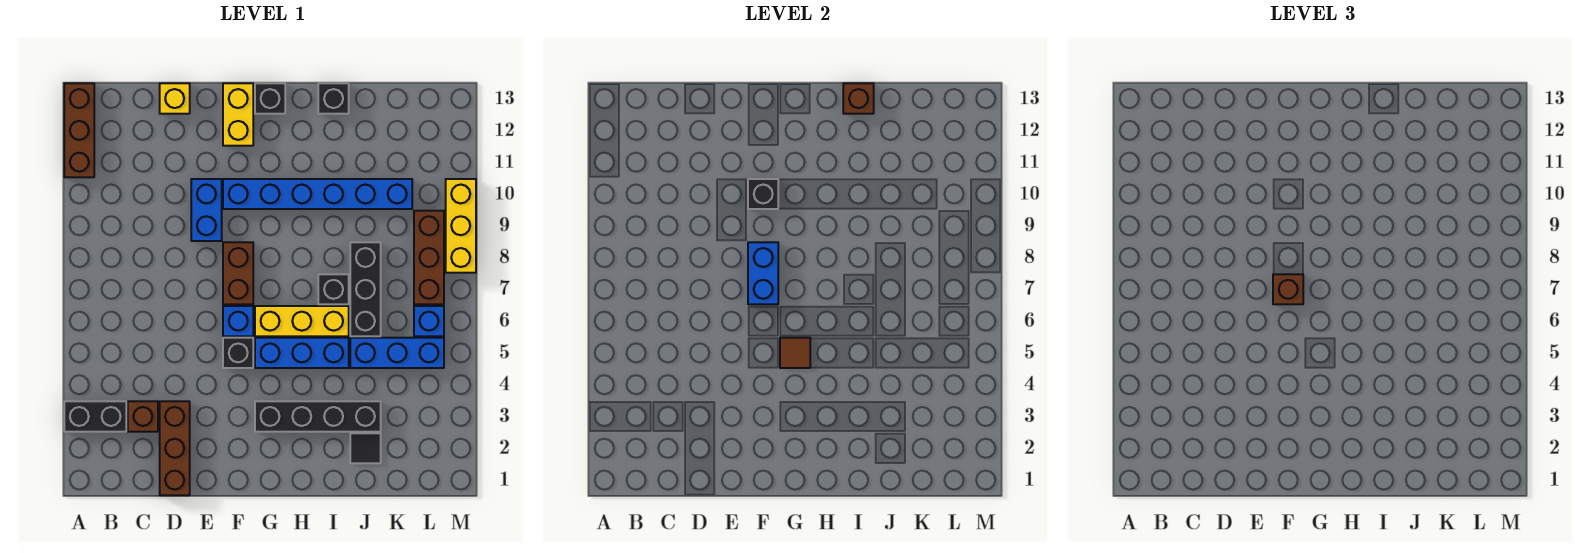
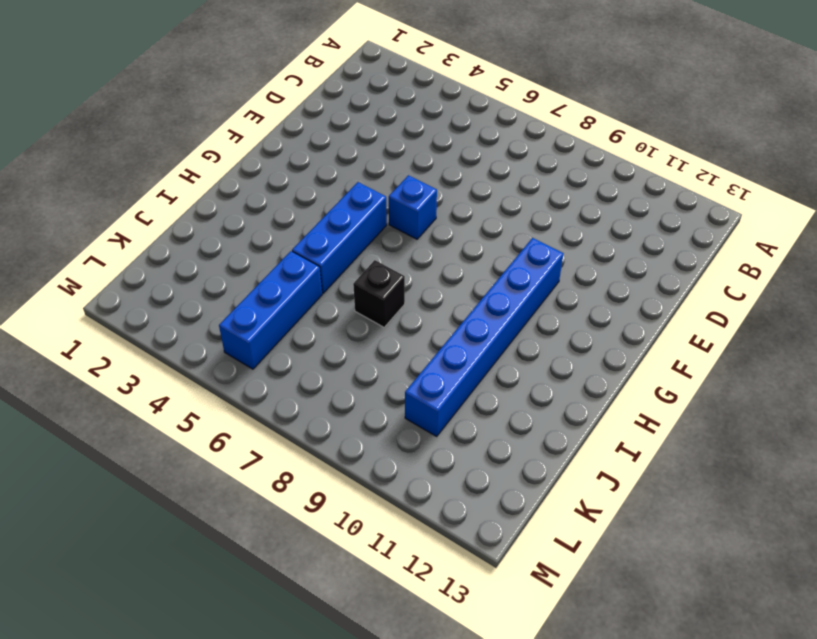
none -> black 1x2 brick [64,401,126,432]
none -> brown 1x3 brick [64,83,94,177]
none -> brown 1x1 brick [128,401,158,432]

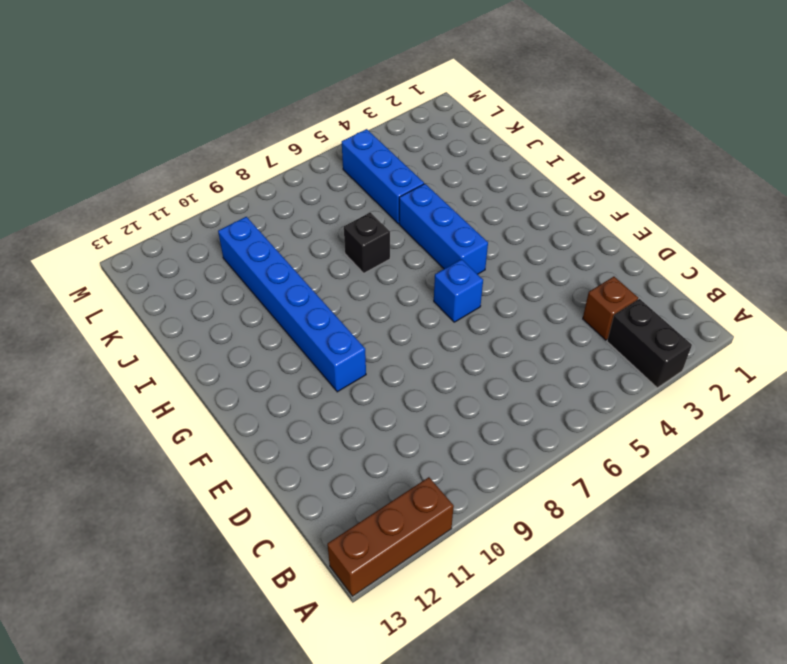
none -> brown 1x3 brick [160,401,190,495]
none -> yellow 1x1 brick [160,83,190,114]
none -> blue 1x2 brick [191,179,222,241]

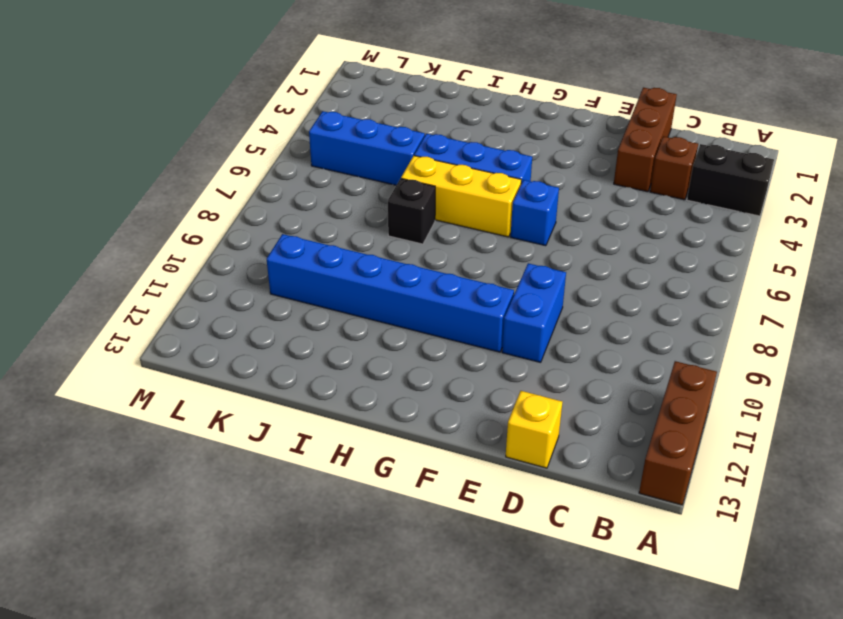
none -> black 1x1 brick [223,338,253,368]
none -> brown 1x2 brick [223,242,253,304]
none -> yellow 1x2 brick [223,83,253,146]

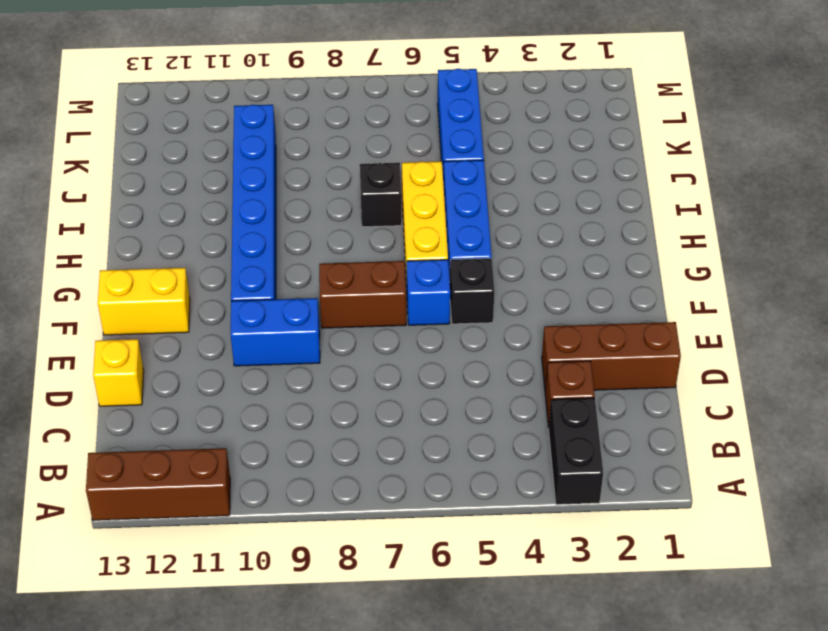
none -> black 1x4 brick [255,401,381,432]
none -> black 1x1 brick [255,83,285,114]
none -> black 1x1 brick [318,83,349,114]

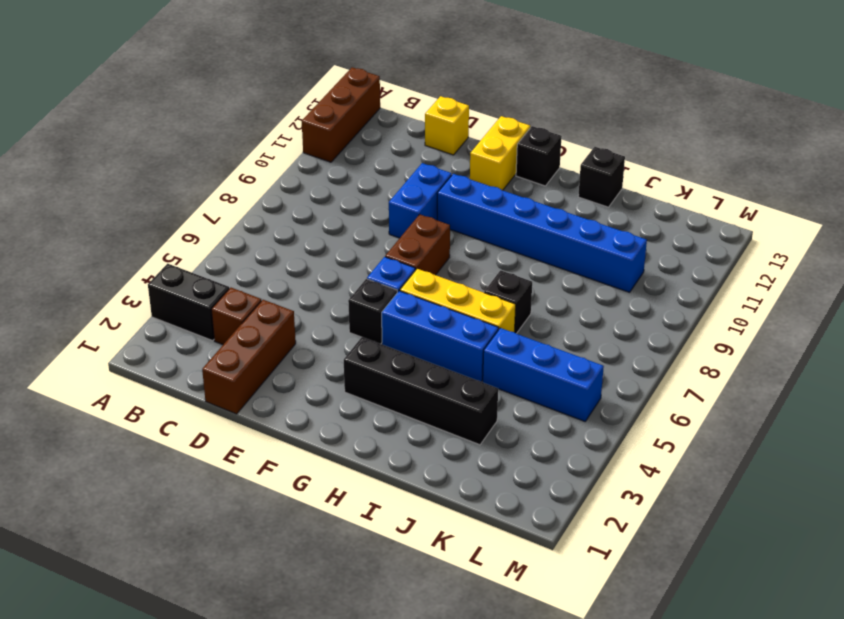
none -> black 1x1 tile [350,433,381,463]
none -> black 1x3 brick [350,242,381,336]
none -> blue 1x1 brick [414,306,444,336]

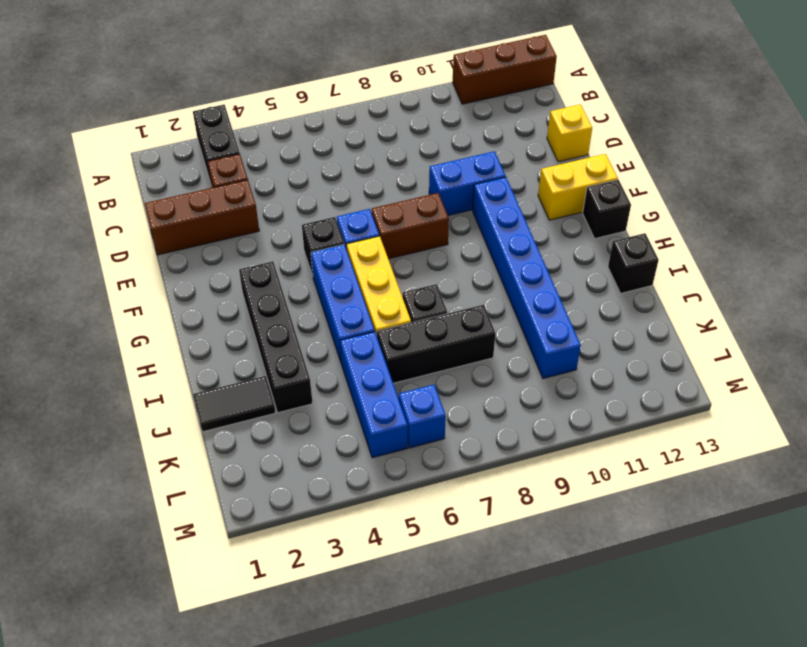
black 1x2 tile [193,376,275,432] -> black 1x1 tile [350,433,381,463]
none -> brown 1x3 brick [414,211,444,304]
none -> yellow 1x3 brick [446,179,476,273]
none -> blue 1x2 brick [748,242,778,304]

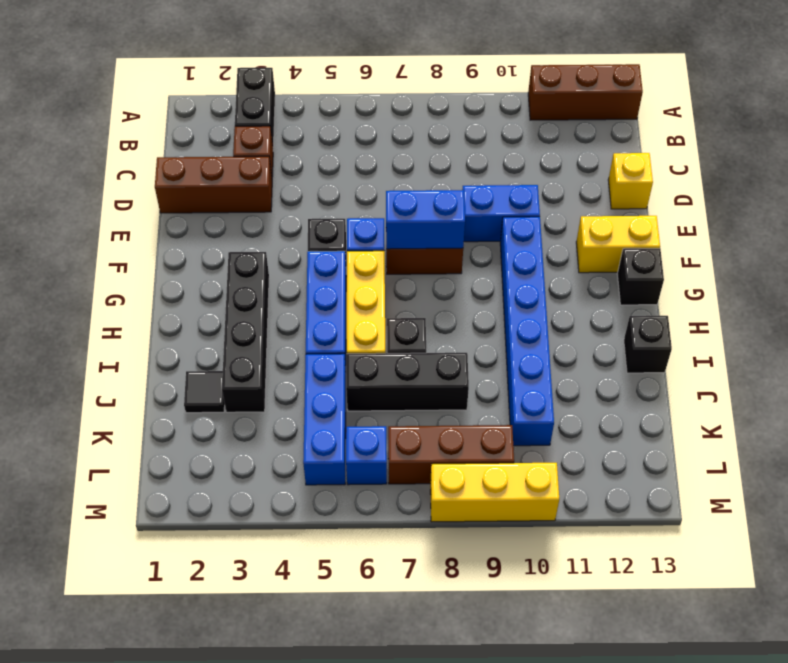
none -> black 1x1 brick [748,179,778,209]
none -> brown 1x1 tile [780,338,810,368]
none -> brown 1x1 brick [843,83,874,114]

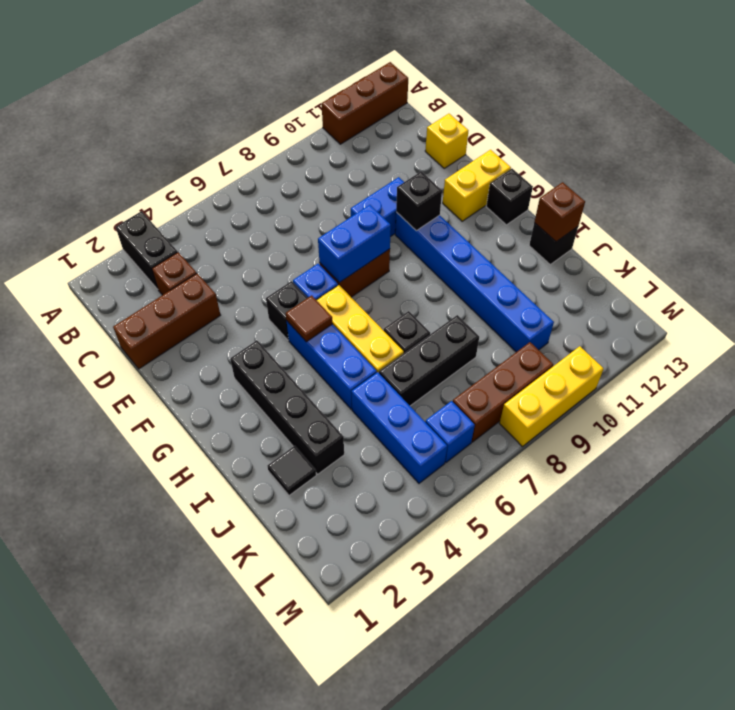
none -> brown 1x1 brick [1273,274,1303,304]

